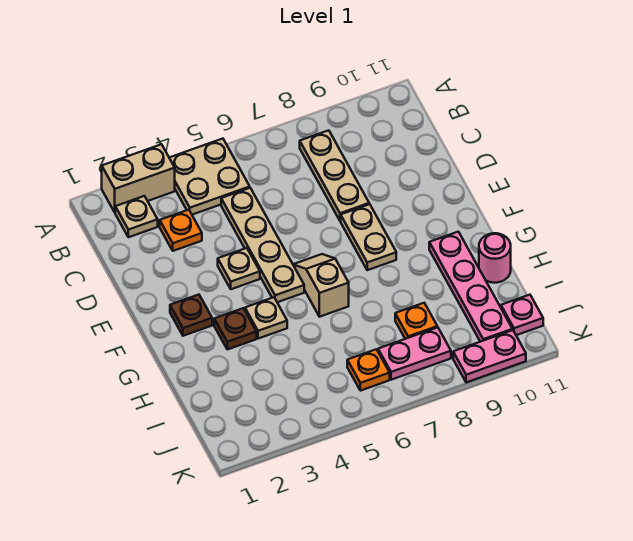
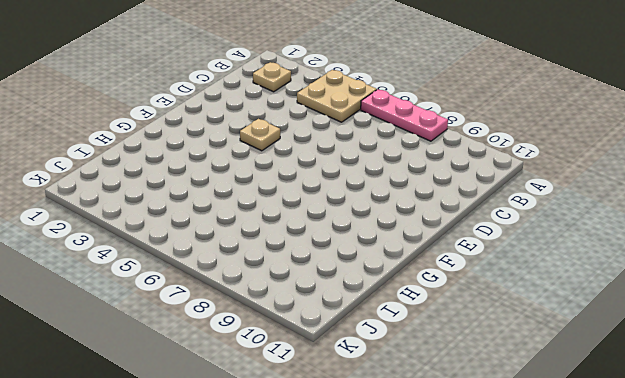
pink 1x3 plate [361,89,448,141] -> none
none -> tan 1x2 brick [102,144,175,212]
none -> tan 1x3 plate [300,130,369,221]
none -> orange 1x1 plate [160,210,202,251]

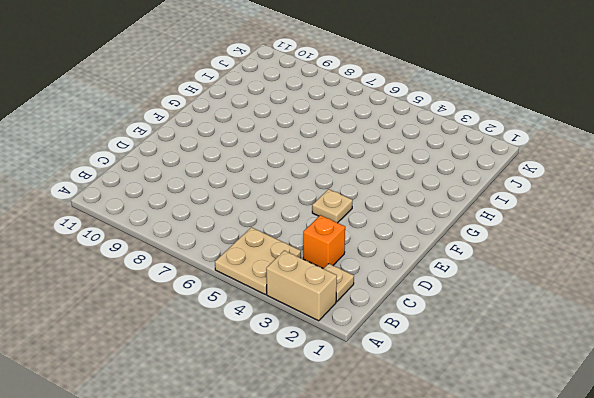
orange 1x1 brick [303,215,345,269] -> orange 1x1 plate [160,210,202,251]
none -> tan 1x3 plate [300,130,369,221]
none -> tan 1x4 plate [221,188,304,302]
none -> tan 1x2 plate [341,204,396,270]

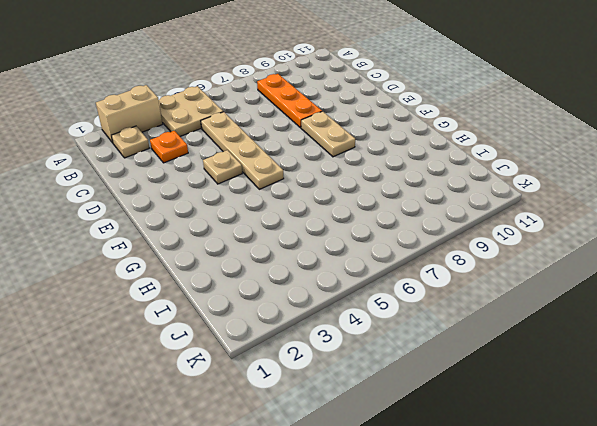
orange 1x3 plate [257,74,322,128] -> tan 1x3 plate [300,130,369,221]
none -> brown 1x1 plate [170,295,212,336]
none -> tan 1x2 slope [293,254,349,317]
none -> brown 1x1 plate [214,308,257,350]

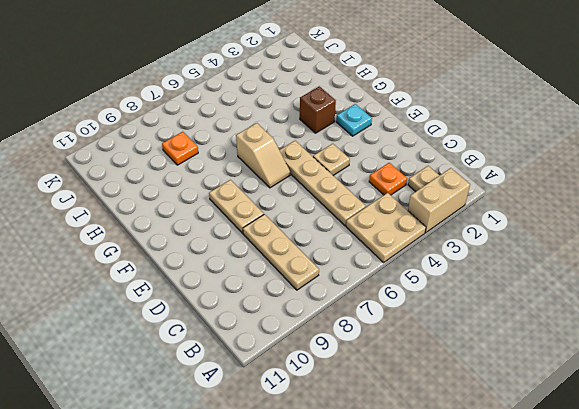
cyan 1x1 plate [336,104,372,136] -> brown 1x1 plate [170,295,212,336]
brown 1x1 brick [300,86,336,133] -> brown 1x1 plate [214,308,257,350]
none -> tan 1x1 plate [245,297,287,339]
none -> pink 1x4 plate [429,232,512,342]
none -> pink 1x1 round brick [479,233,511,283]

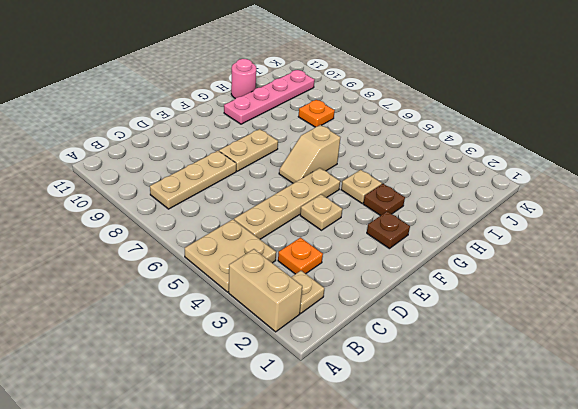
none -> orange 1x1 plate [347,349,390,391]
none -> pink 1x2 plate [378,327,451,380]
none -> pink 1x1 plate [501,295,543,335]

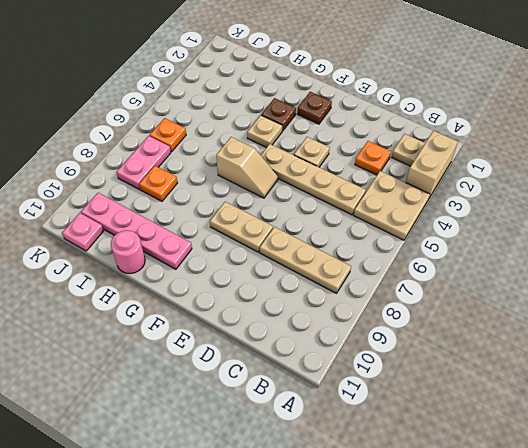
none -> pink 1x2 plate [453,330,526,383]

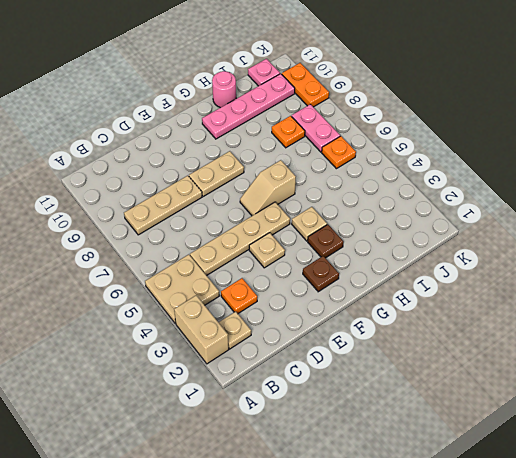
orange 1x2 plate [282,63,329,107] -> pink 1x2 plate [453,330,526,383]

